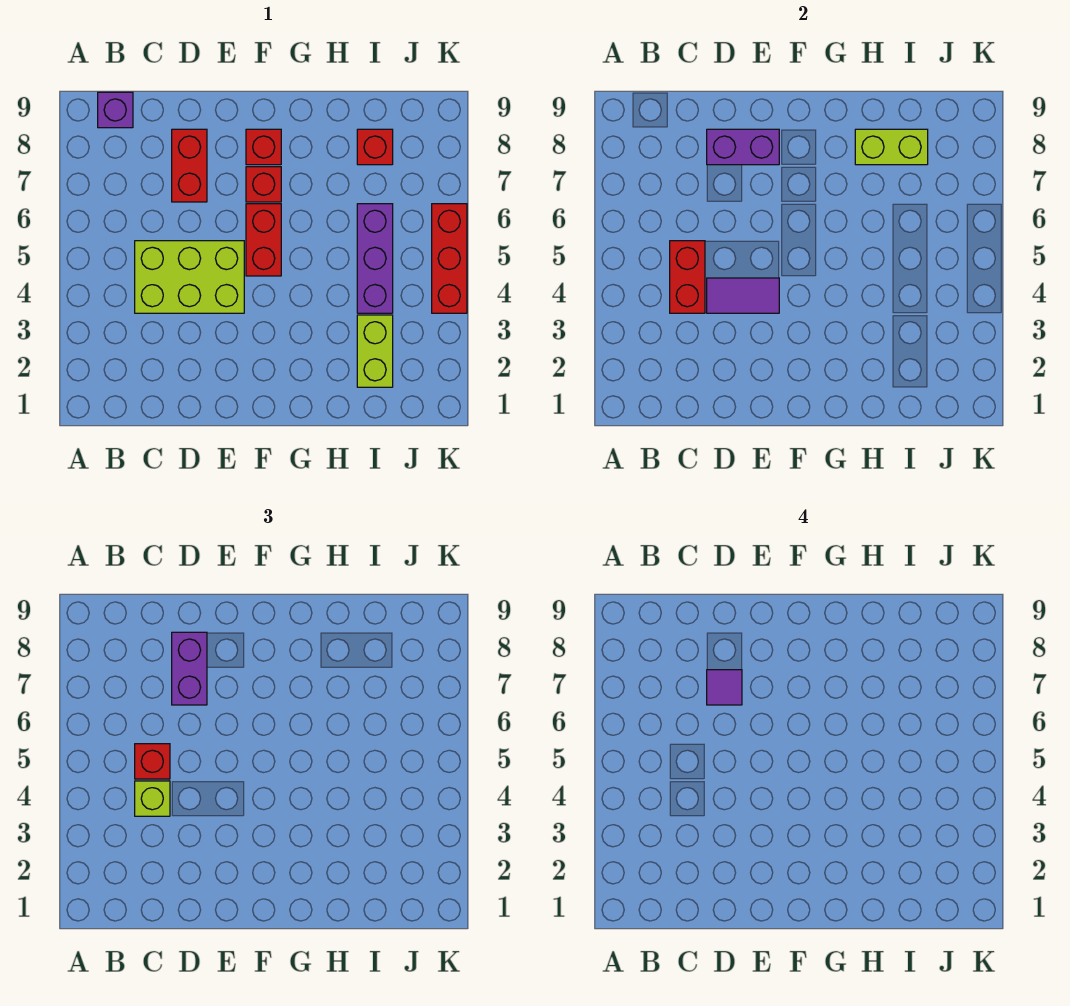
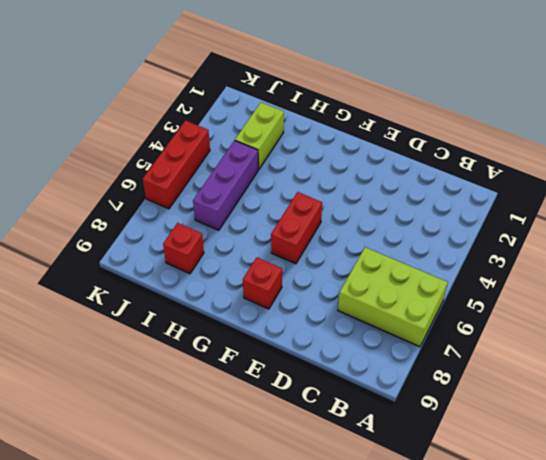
lime 2x3 brick [338,247,448,347] -> lime 2x3 brick moved to [135,241,244,313]
none -> purple 1x1 brick [98,92,133,128]
none -> red 1x2 brick [172,129,207,202]
none -> red 1x1 brick [246,167,281,202]

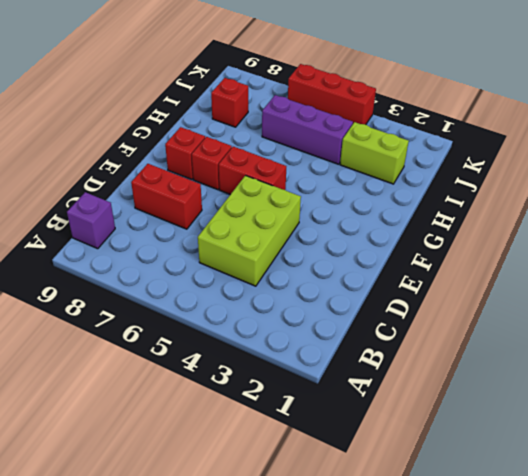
none -> red 1x2 brick [670,241,705,313]
none -> purple 1x2 tile [707,278,779,313]
none -> purple 1x2 brick [707,129,779,165]

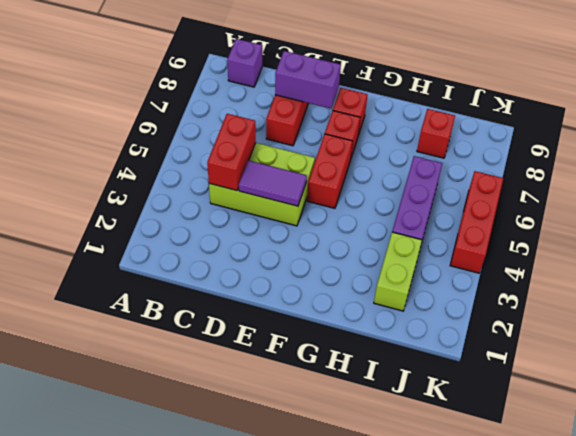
none -> lime 1x2 brick [855,129,928,165]
none -> lime 1x1 brick [135,781,170,816]
none -> red 1x1 brick [135,744,170,779]

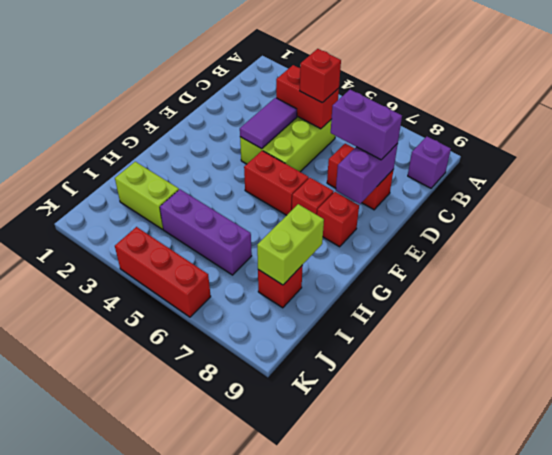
none -> lime 1x1 brick [135,781,170,816]
none -> purple 1x1 tile [707,670,742,705]

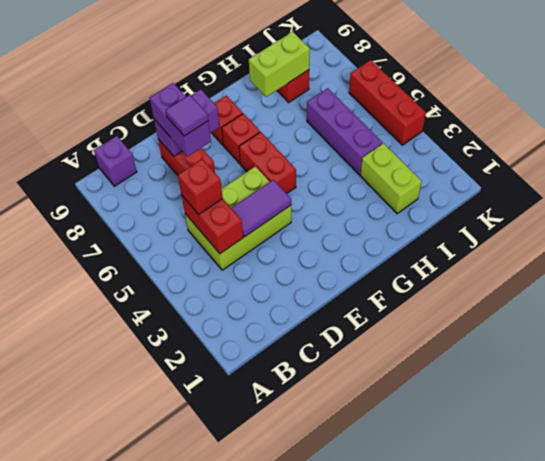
none -> lime 1x1 brick [135,781,170,816]

